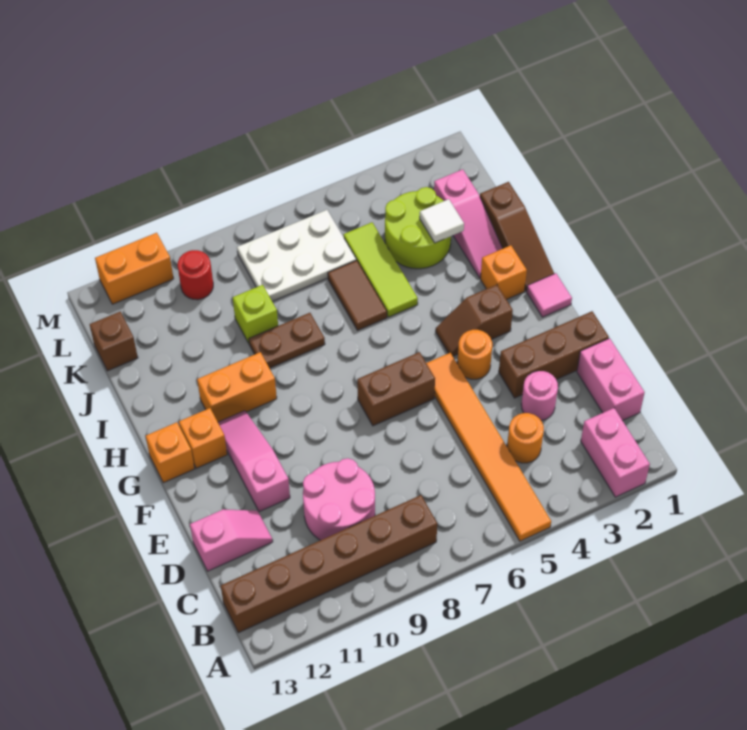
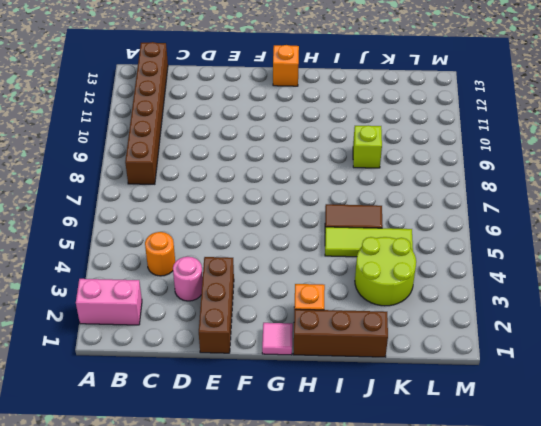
brown 1x3 brick [293,309,388,357] -> brown 1x3 slope [480,182,554,291]
none -> orange 1x6 tile [426,353,551,541]
none -> pink 1x2 brick [577,338,645,420]
none -> pink 2x2 round brick [303,458,375,540]
none -> pink 1x2 slope [190,509,273,571]

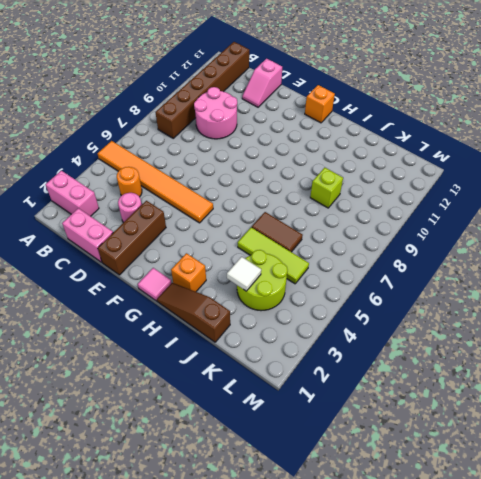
none -> pink 1x3 slope [218,411,290,512]
none -> orange 1x1 round brick [457,330,492,379]
none -> brown 1x2 brick [357,352,435,426]
none -> brown 1x2 slope [436,285,513,356]

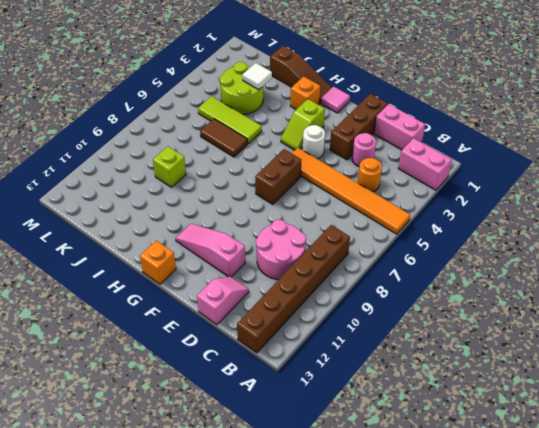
white 1x1 round brick [303,125,325,159] -> orange 1x1 round brick [457,330,492,379]
lime 1x2 slope [281,99,325,150] -> brown 1x2 slope [436,285,513,356]
none -> orange 1x1 brick [179,408,227,468]
none -> orange 1x2 brick [197,352,277,422]
none -> pink 1x3 slope [434,169,503,278]
none -> brown 1x2 plate [249,313,325,368]

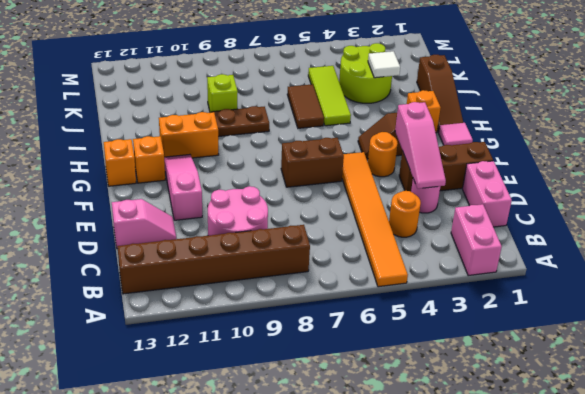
pink 1x3 slope [395,102,446,189] -> pink 1x3 slope moved to [434,169,503,278]
none -> white 2x3 plate [237,210,356,301]
none -> brown 1x1 brick [90,312,138,371]
none -> red 1x1 round brick [178,250,213,300]
none -> orange 1x2 brick [95,233,174,304]

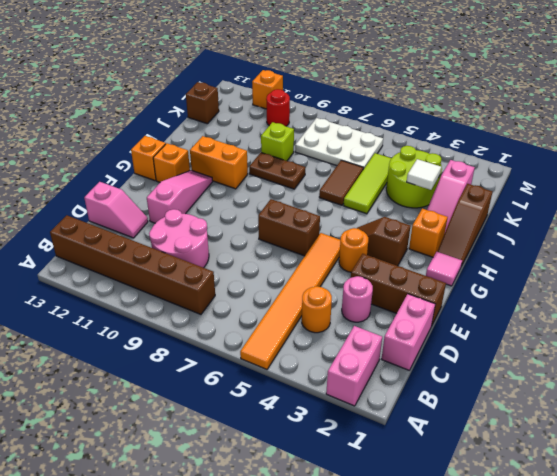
orange 1x1 brick [252,70,283,109] -> orange 1x2 brick [95,233,174,304]

